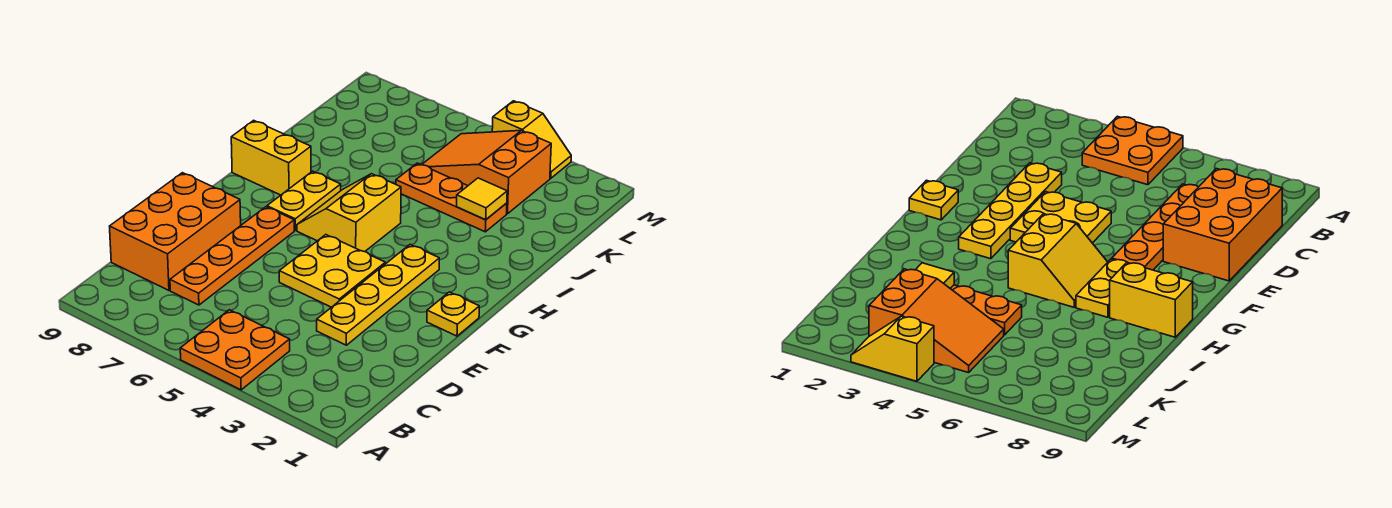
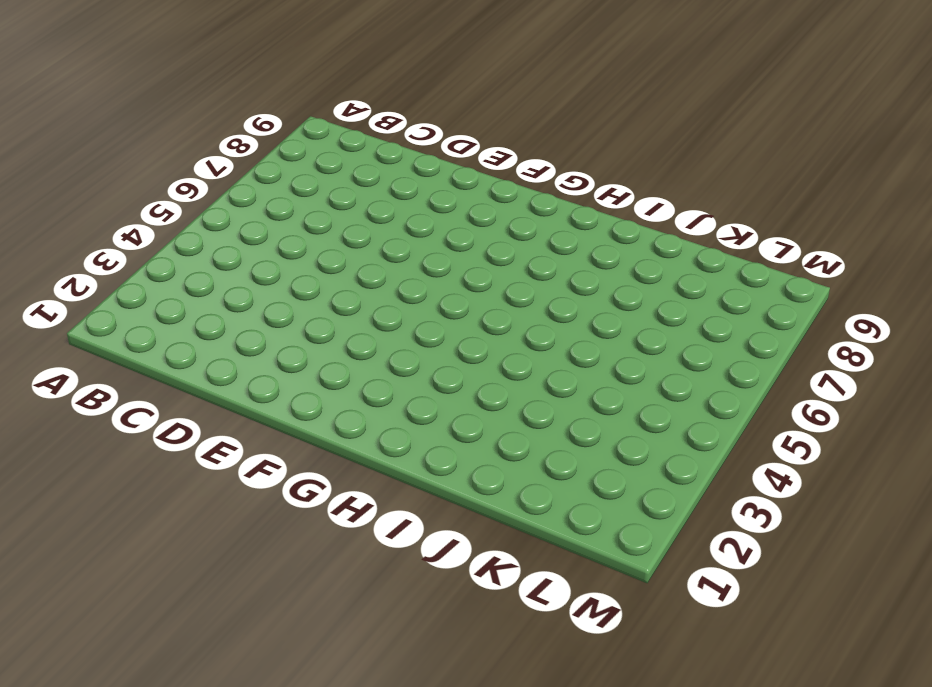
none -> orange 2x2 plate [180,310,290,390]
none -> orange 1x4 plate [170,207,294,305]
none -> orange 2x3 brick [110,173,241,290]

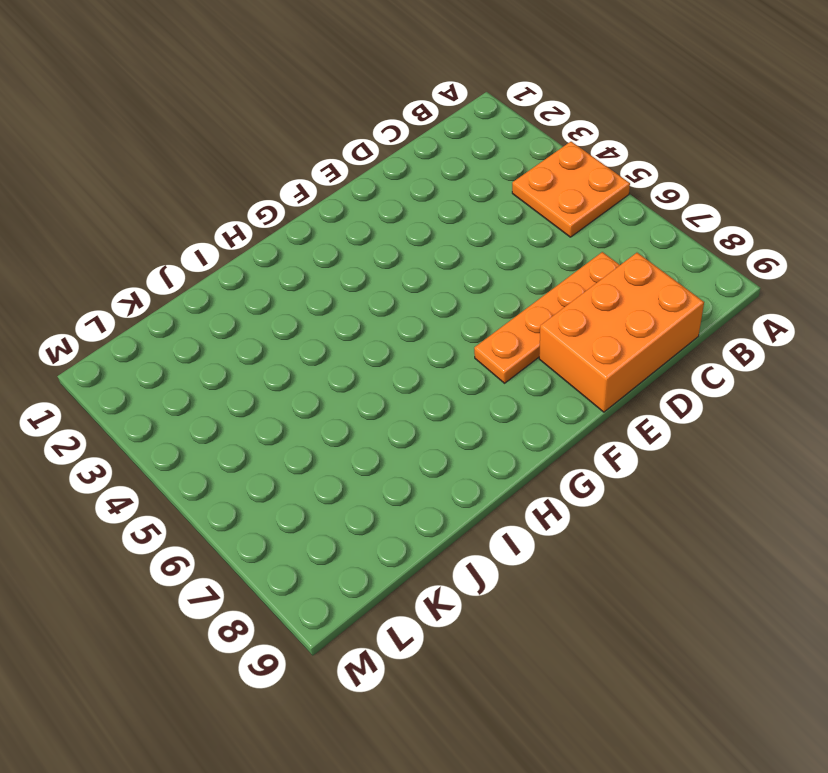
none -> yellow 1x4 plate [317,245,439,345]
none -> yellow 2x2 plate [279,235,385,307]
none -> yellow 1x1 plate [427,292,479,336]

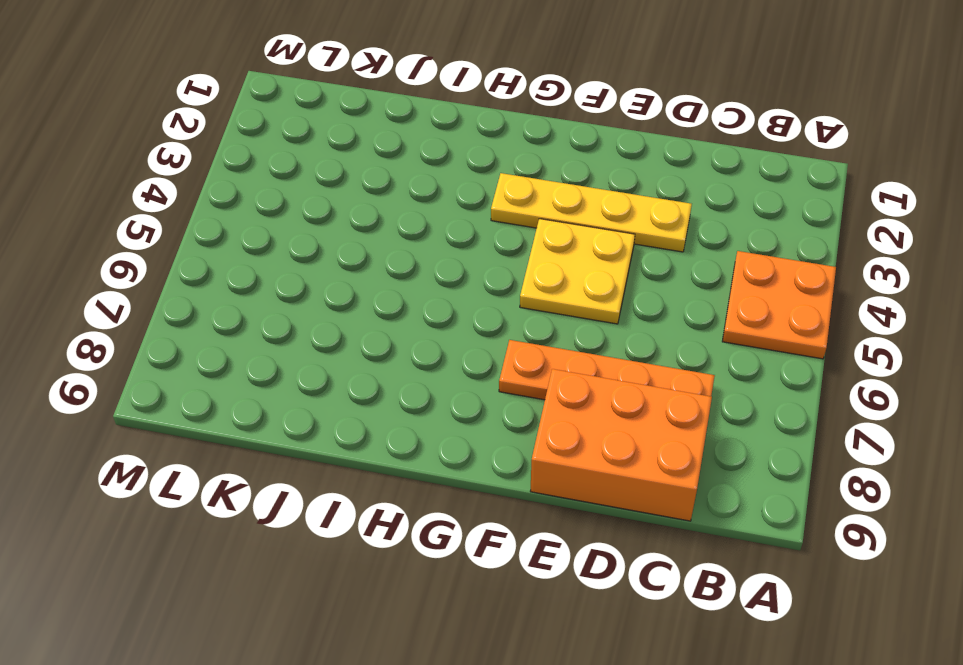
none -> yellow 1x1 plate [427,292,479,336]
none -> yellow 2x2 slope [297,174,401,252]
none -> yellow 1x2 plate [267,171,341,230]

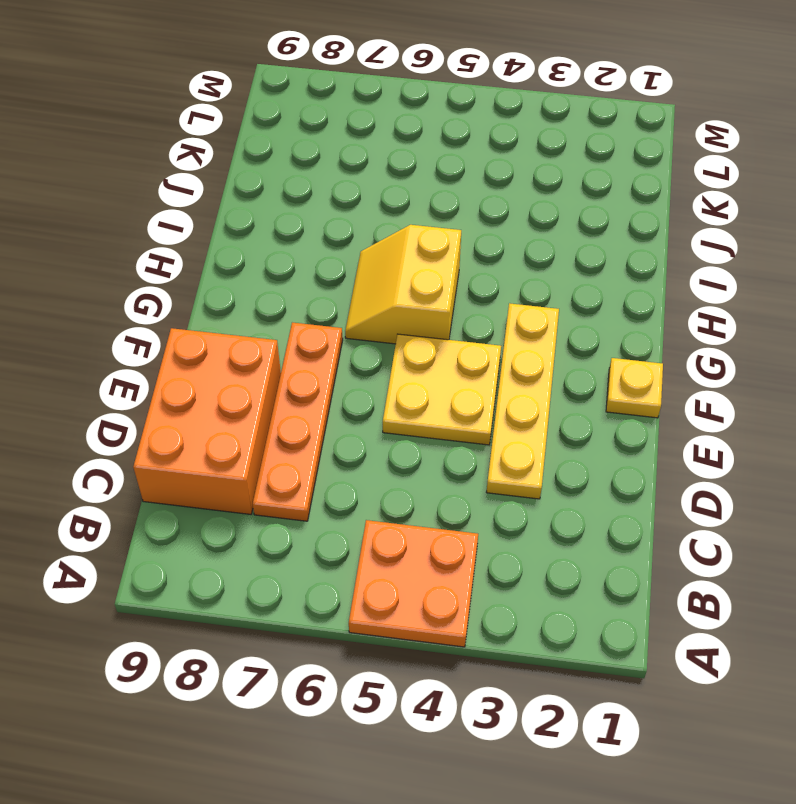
none -> yellow 1x2 plate [267,171,341,230]
none -> yellow 1x2 brick [231,120,311,195]
none -> orange 1x3 plate [396,163,507,232]

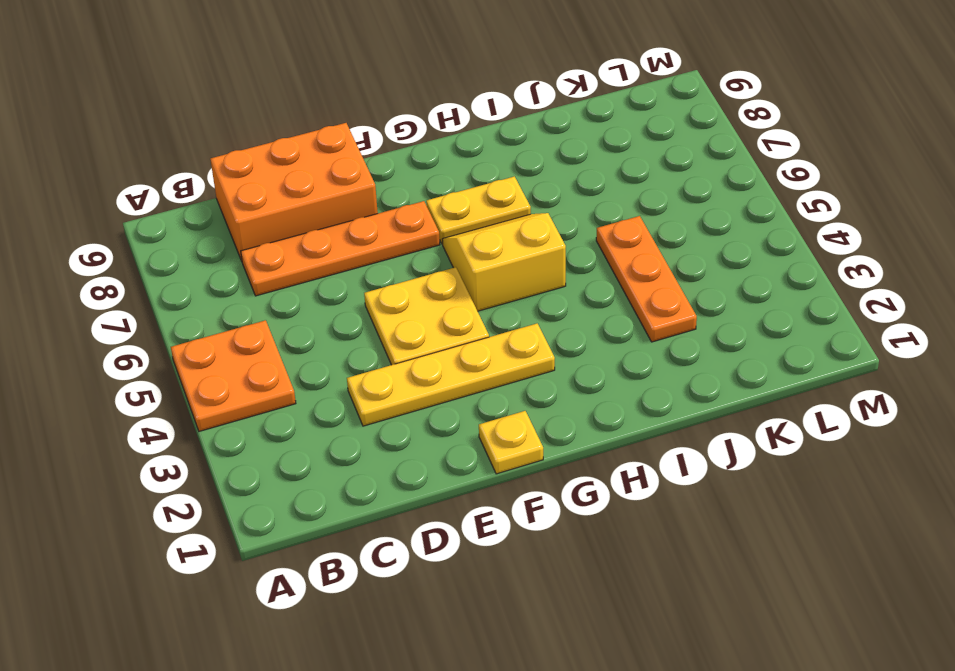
none -> yellow 1x2 brick [231,120,311,195]
none -> orange 2x3 slope [422,131,551,214]
none -> yellow 1x2 slope [492,101,571,178]

